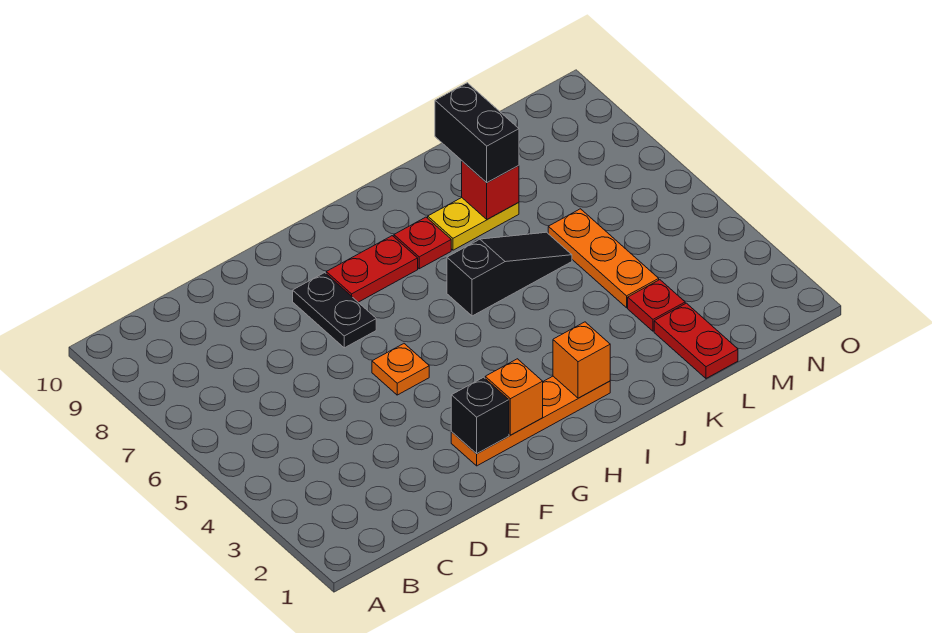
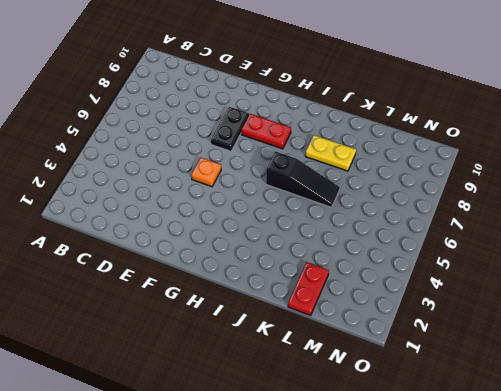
none -> orange 1x4 plate [451,376,610,466]
none -> red 1x1 plate [394,217,451,269]
none -> red 1x1 plate [628,280,685,331]

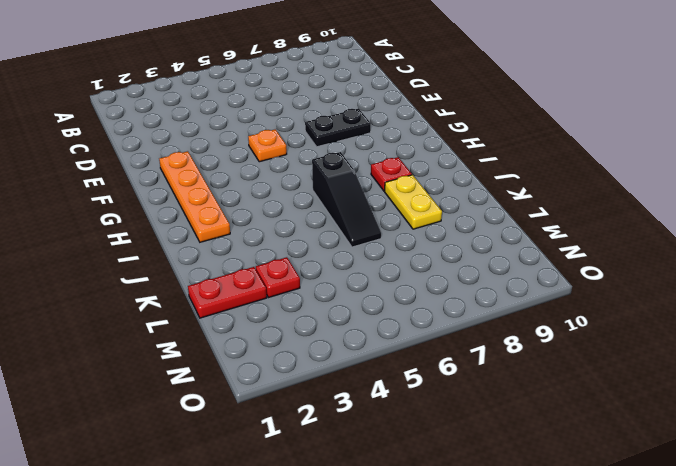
none -> red 1x2 plate [326,236,418,302]
none -> orange 1x3 plate [548,209,659,308]
none -> black 1x1 brick [451,377,509,454]

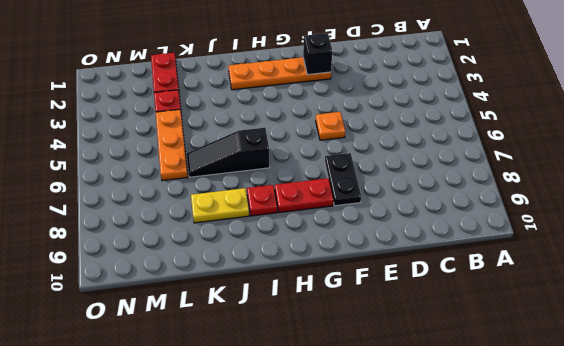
none -> orange 1x1 brick [485,359,543,435]
none -> orange 1x1 brick [553,322,610,398]
none -> red 1x1 brick [462,161,519,219]

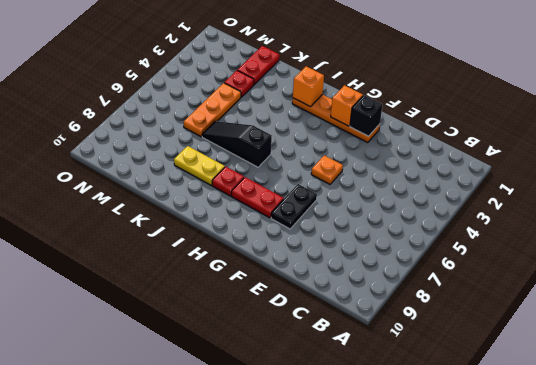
none -> red 1x1 brick [462,161,519,219]
none -> black 1x2 brick [435,83,519,183]

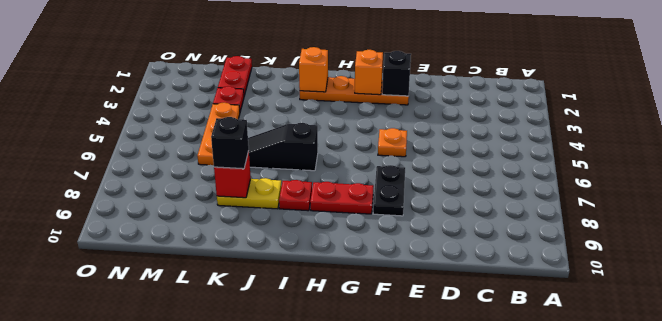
black 1x1 brick [211,117,249,169] -> black 1x2 brick [435,83,519,183]

